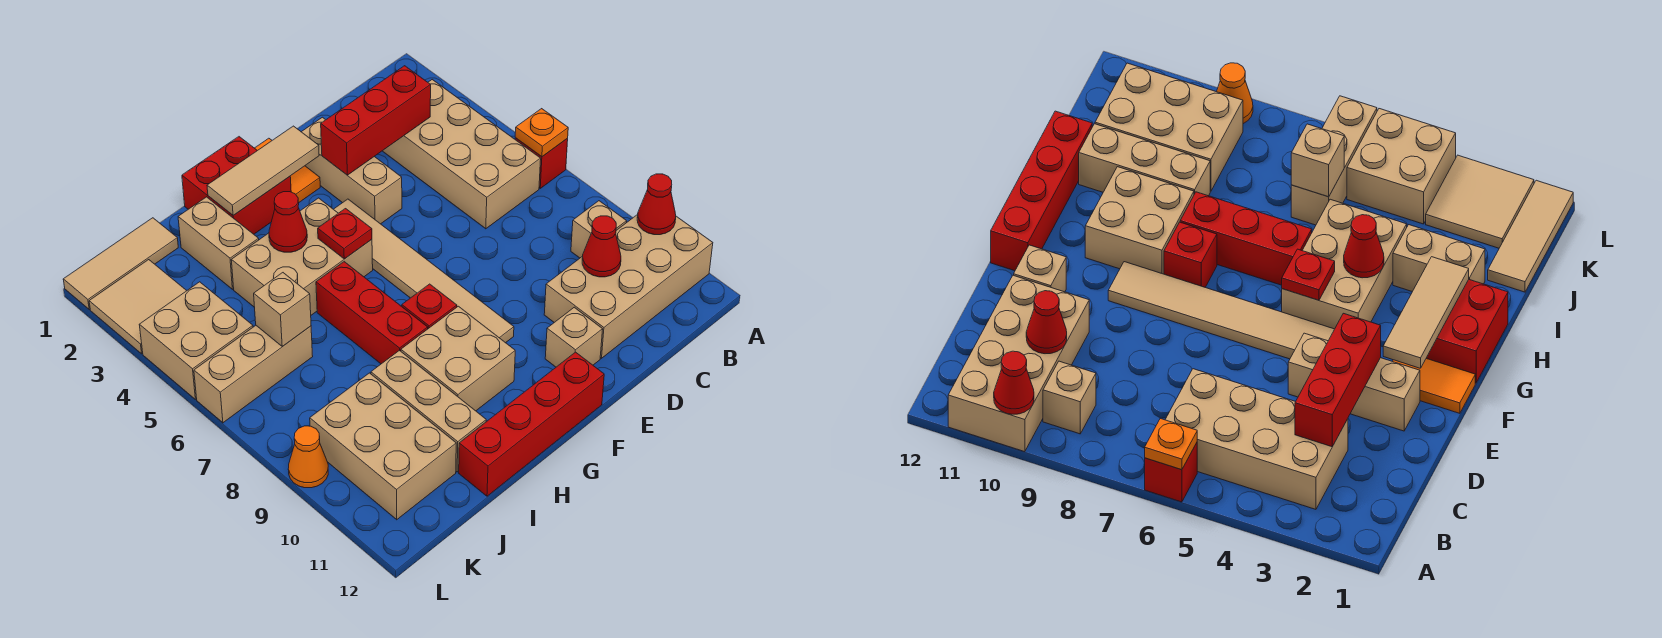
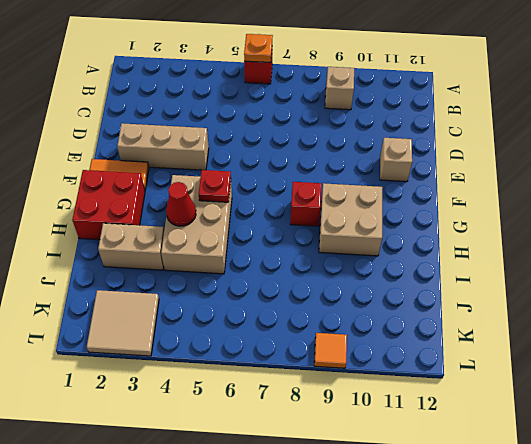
orange 1x1 tile [314,333,347,368] -> orange 1x1 cone [288,426,328,488]
none -> tan 2x4 brick [544,214,713,358]
none -> tan 2x4 brick [383,80,541,229]
none -> tan 1x6 tile [334,199,514,343]
none -> red 1x4 brick [459,352,604,496]

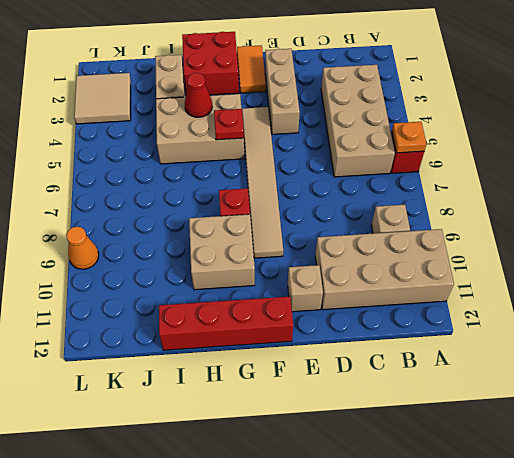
none -> red 1x3 brick [316,262,428,364]
none -> tan 1x3 brick [371,350,486,472]
none -> tan 1x3 tile [63,218,178,309]
none -> tan 1x3 brick [194,326,313,423]

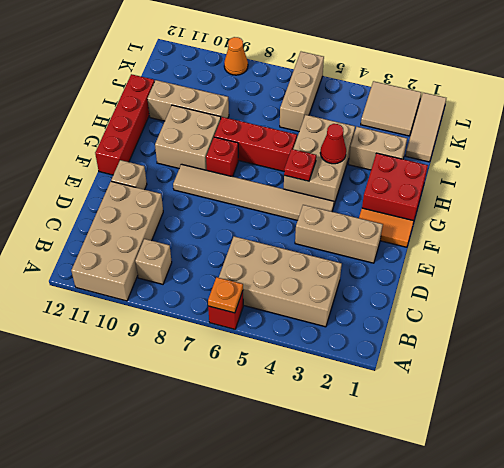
none -> tan 2x3 brick [310,373,456,520]
none -> tan 2x2 brick [139,282,253,399]
none -> red 1x1 cone [637,174,676,235]
none -> red 1x3 brick [321,66,431,175]

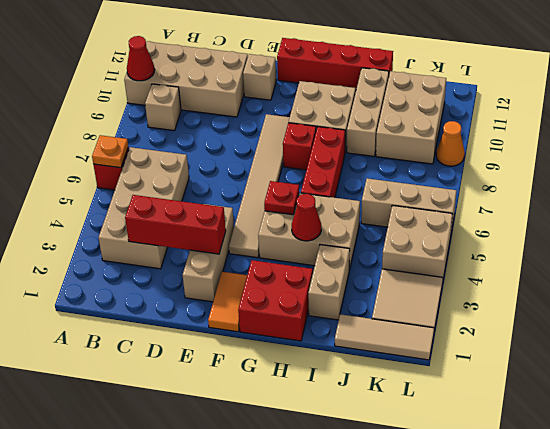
none -> red 1x1 cone [582,216,621,277]
none -> tan 1x3 tile [207,126,319,215]
none -> tan 1x1 brick [254,273,311,347]

